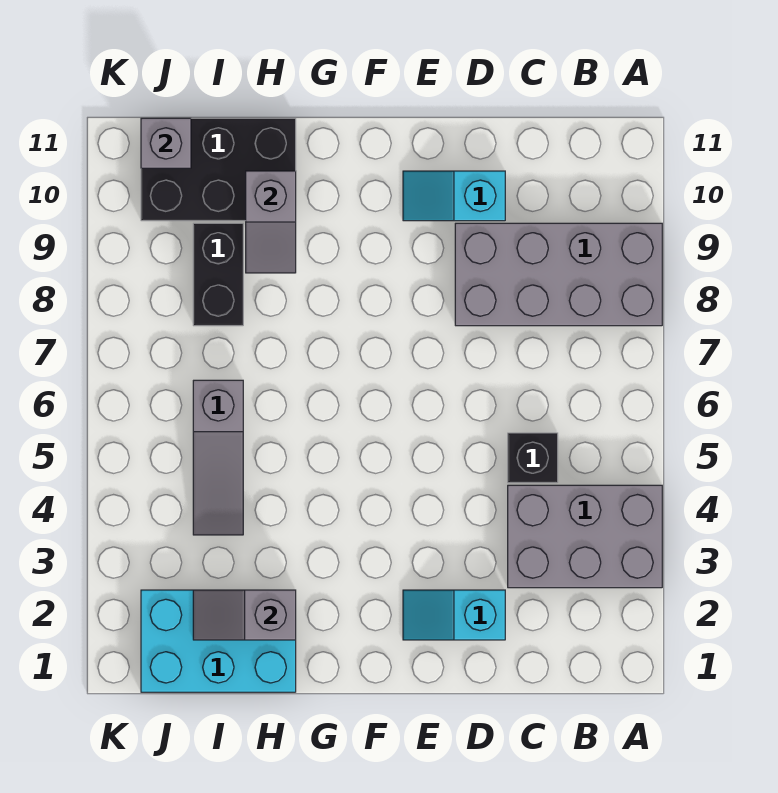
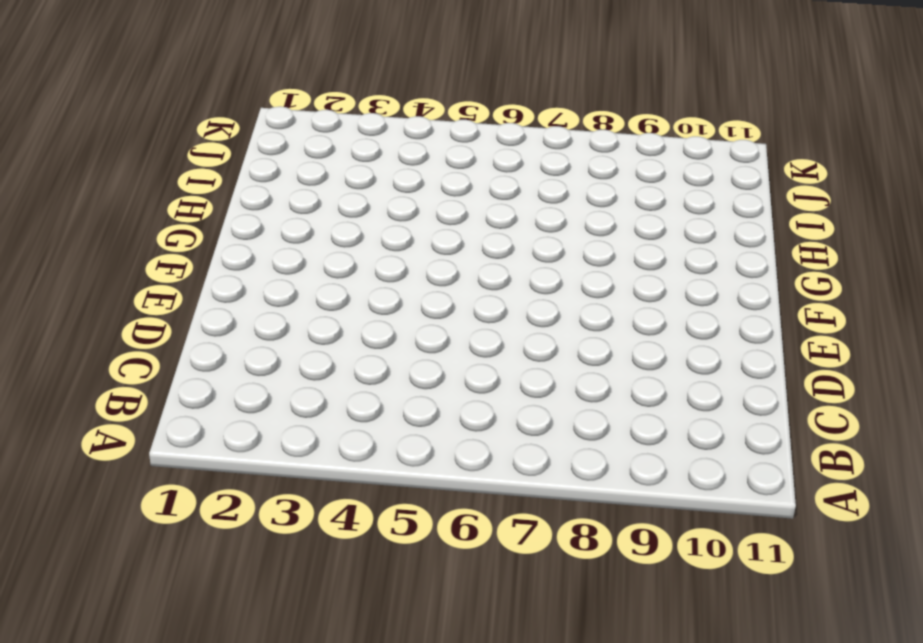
none -> grey 2x3 brick [508,485,662,588]
none -> grey 2x4 brick [455,223,662,326]
none -> black 1x1 brick [508,433,558,483]

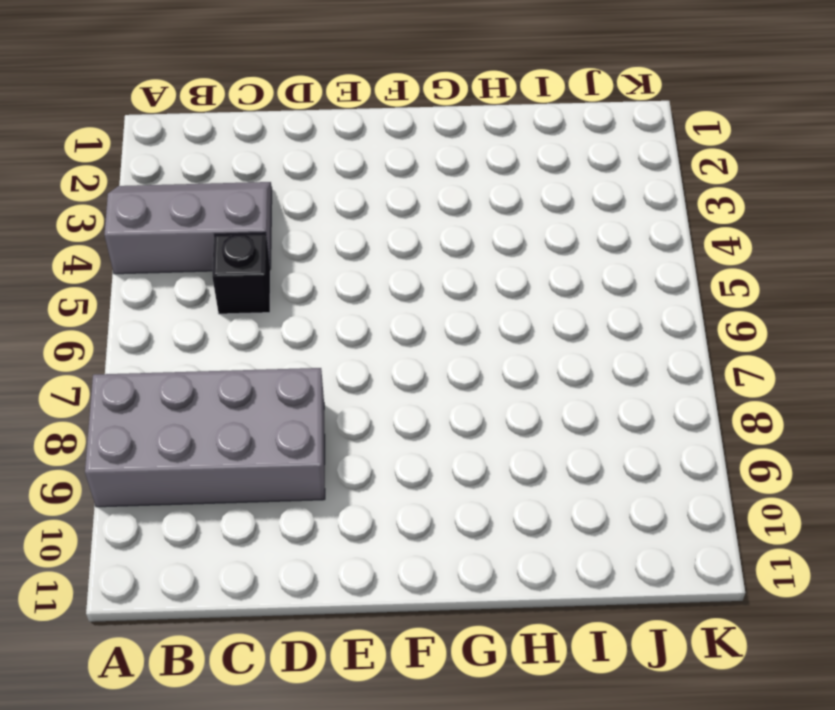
grey 2x3 slope [104,182,272,274] -> grey 2x3 brick [508,485,662,588]
none -> cyan 1x2 slope [403,590,505,640]
none -> cyan 1x2 slope [403,171,505,221]
none -> cyan 2x3 brick [141,590,296,692]

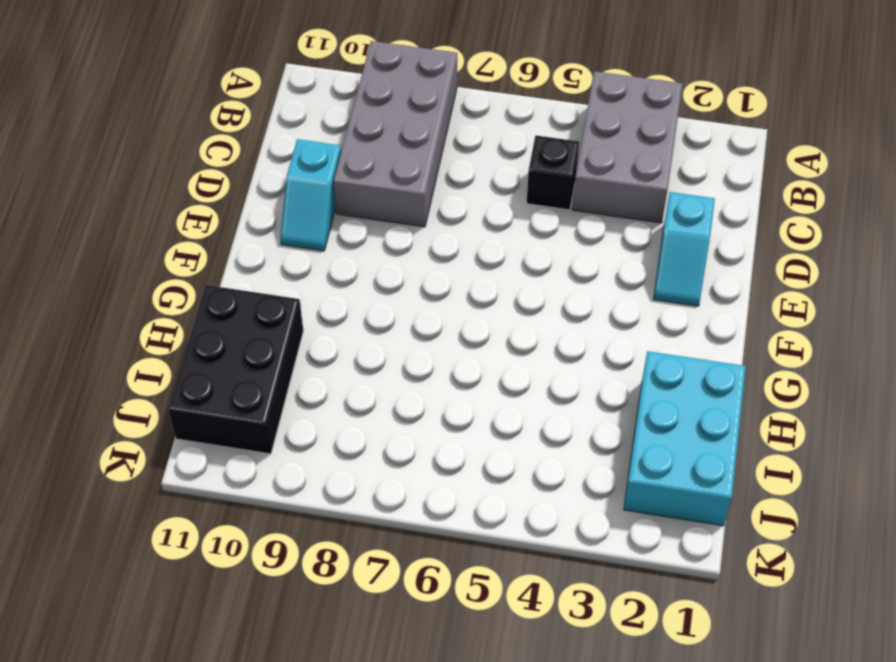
none -> grey 1x3 slope [193,380,243,535]
none -> black 1x2 brick [193,223,243,326]
none -> grey 1x2 slope [193,590,296,640]

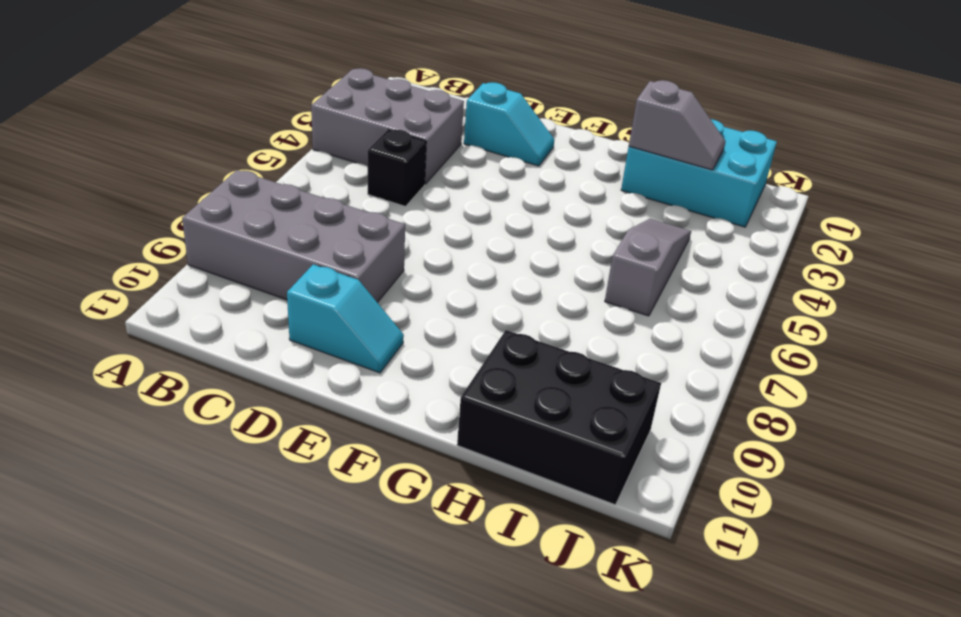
none -> black 1x2 brick [193,223,243,326]
none -> grey 1x2 slope [246,171,296,273]
none -> grey 1x1 brick [141,118,191,168]

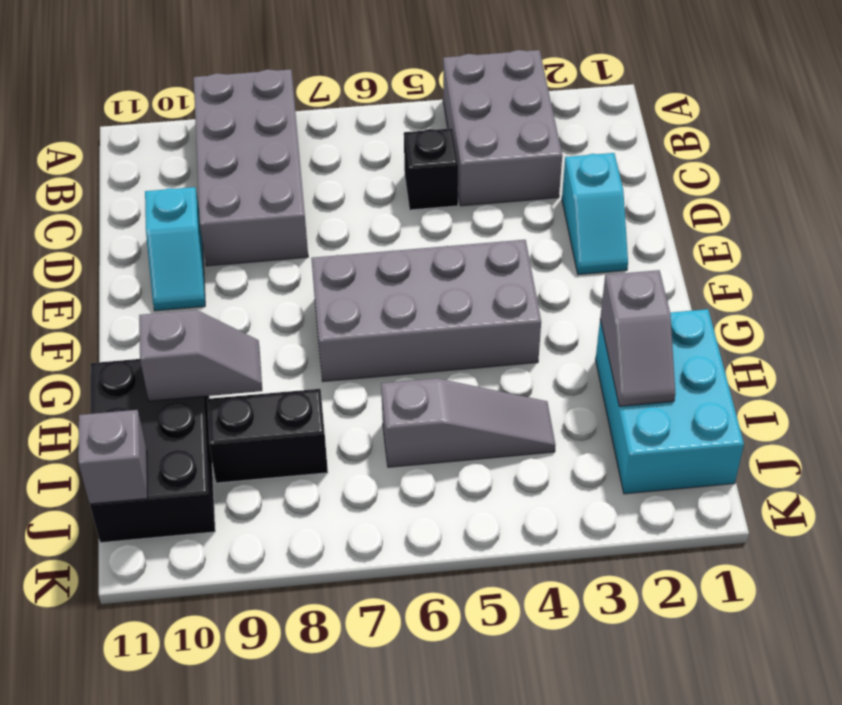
grey 2x4 brick [311,240,541,382] -> none

